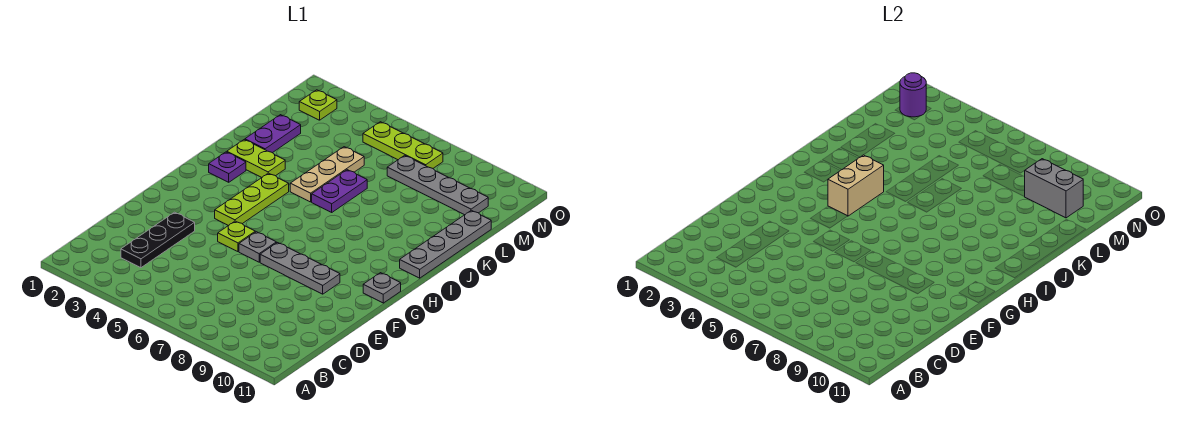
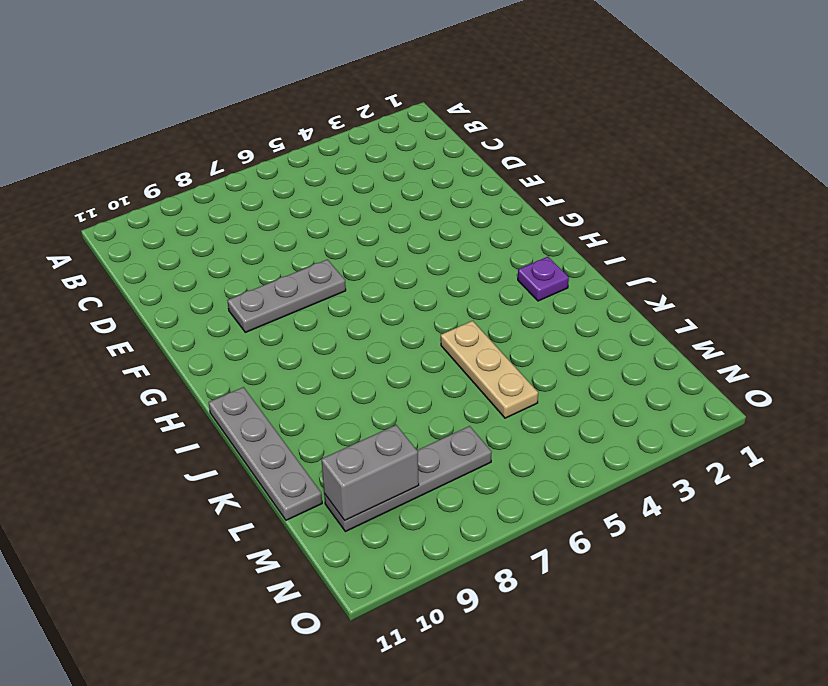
none -> black 1x3 plate [121,212,195,268]
none -> lime 1x1 plate [218,221,255,252]
none -> grey 1x1 plate [239,232,276,262]

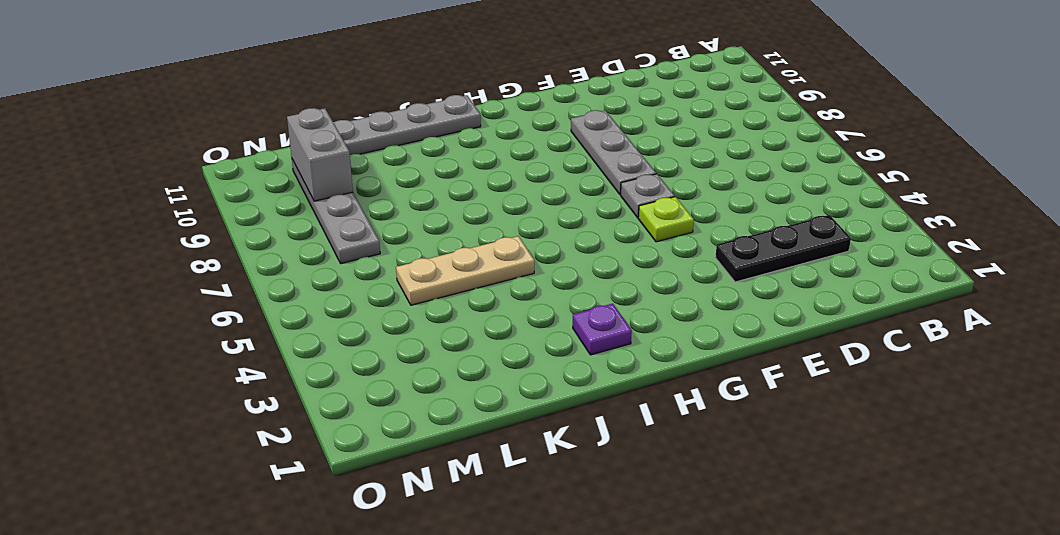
none -> lime 1x3 plate [215,173,289,226]
none -> grey 1x1 plate [363,273,401,303]
none -> lime 1x2 plate [227,140,285,178]

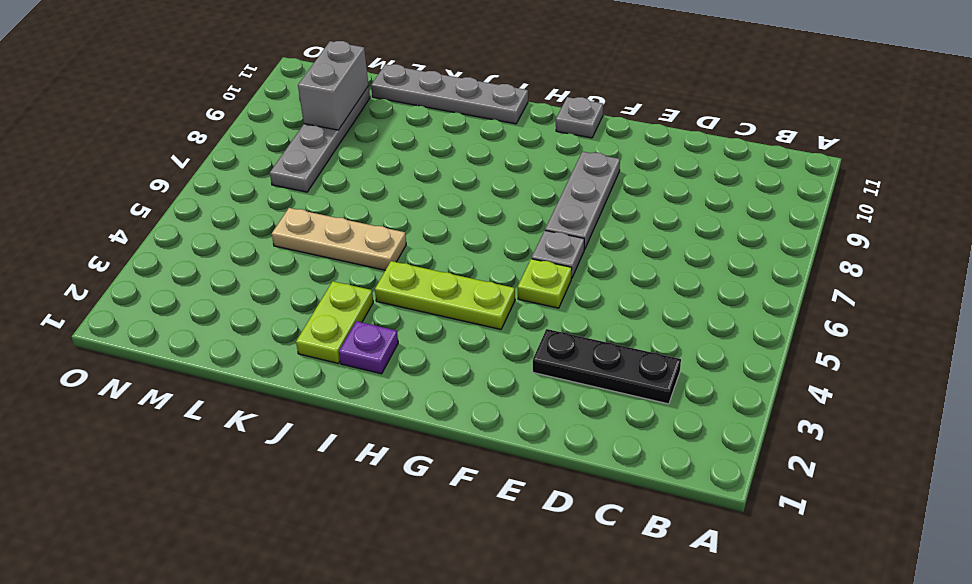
none -> purple 1x2 plate [312,170,367,212]
none -> purple 1x2 plate [245,115,301,153]
none -> lime 1x1 plate [299,90,337,120]

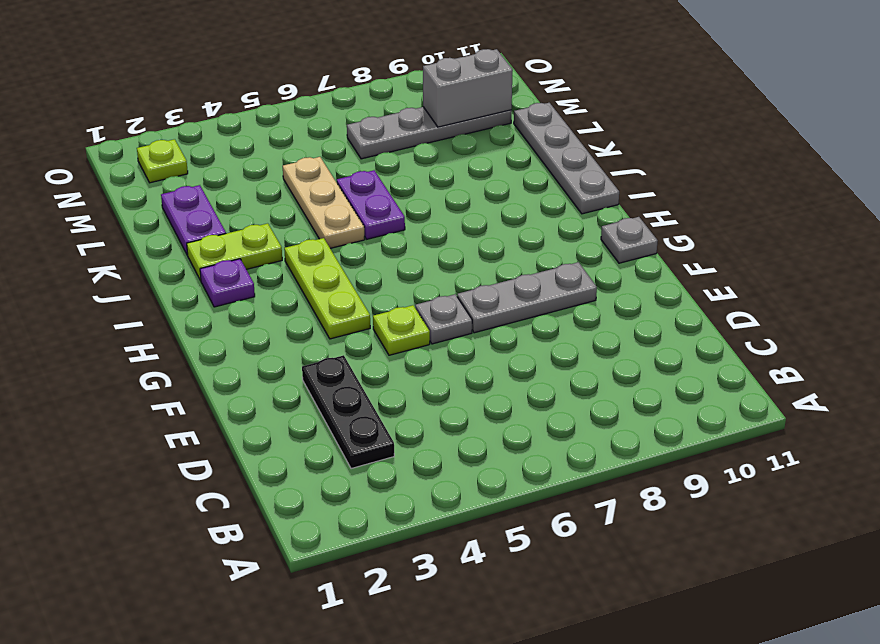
none -> lime 1x3 plate [363,122,443,168]
none -> tan 1x2 brick [828,155,884,216]
none -> purple 1x1 round brick [900,73,926,117]

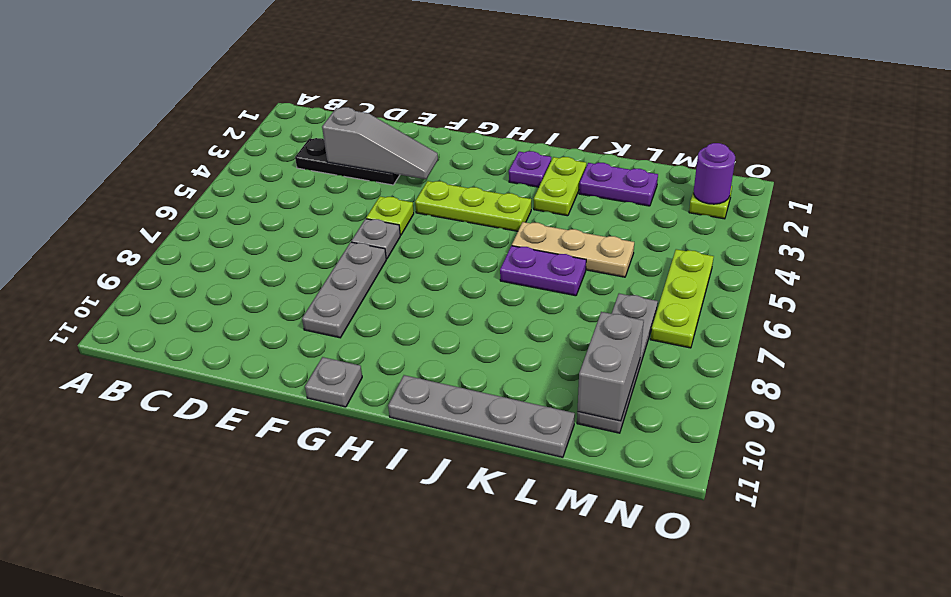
grey 1x3 slope [322,107,438,179] -> none
none -> tan 1x2 brick [828,155,884,216]

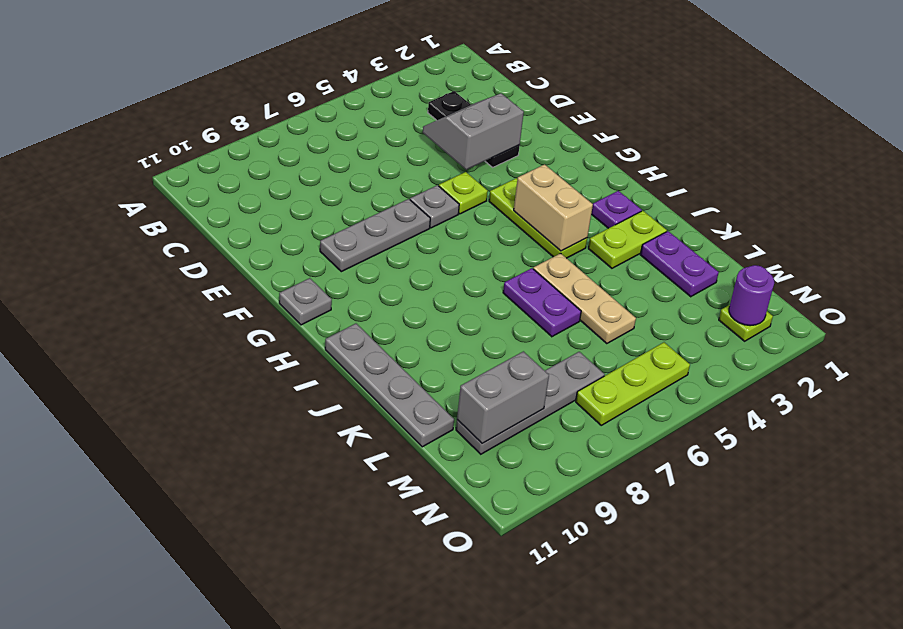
grey 2x2 slope [423,93,524,170] -> none

